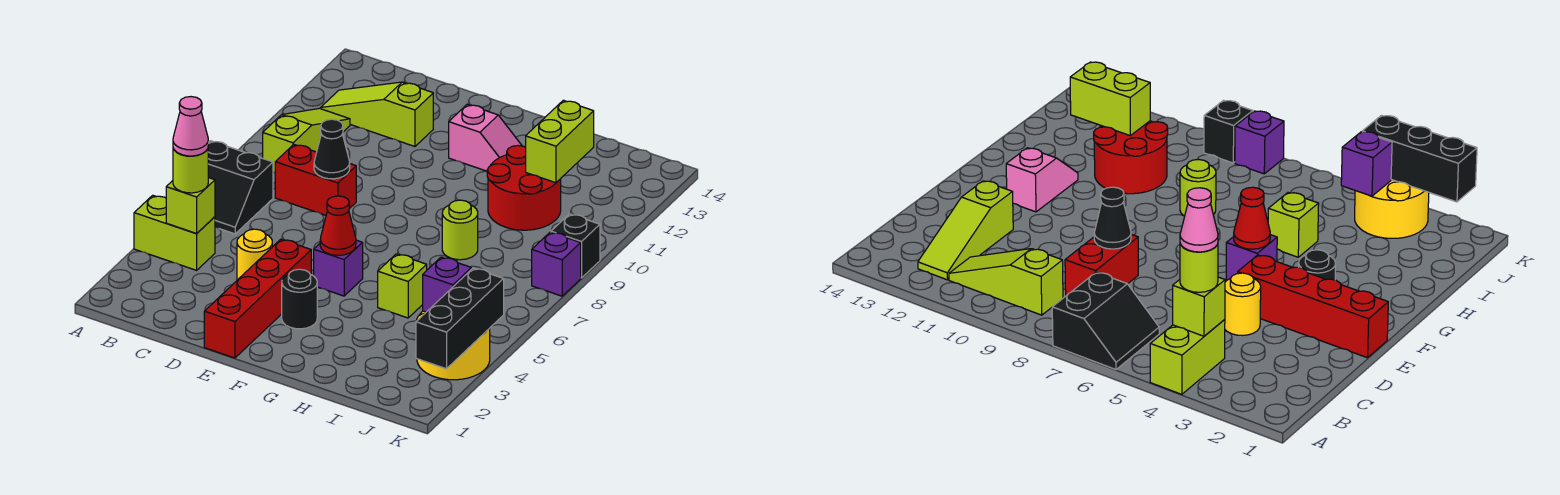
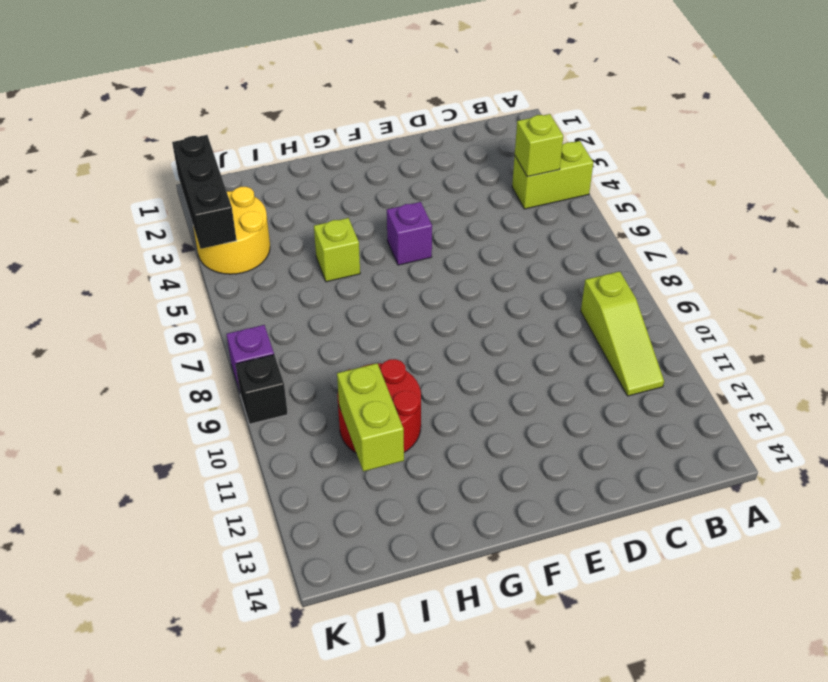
none -> black 2x2 slope [208,141,273,234]
none -> lime 1x3 slope [320,82,433,146]
none -> red 1x2 brick [275,145,356,215]

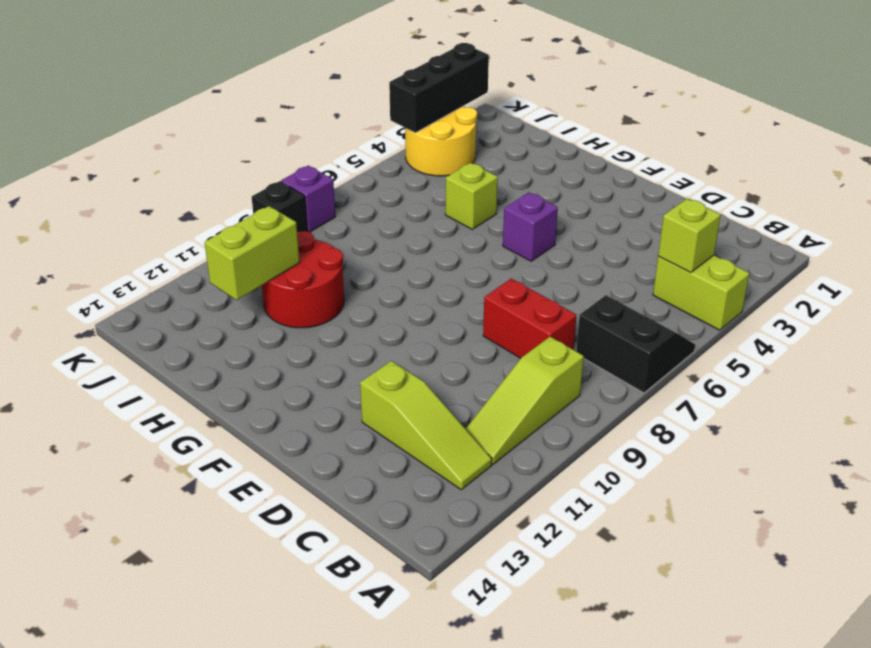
none -> yellow 1x1 round brick [237,229,272,280]
none -> red 1x4 brick [204,239,311,358]
none -> black 1x1 round brick [282,269,317,329]

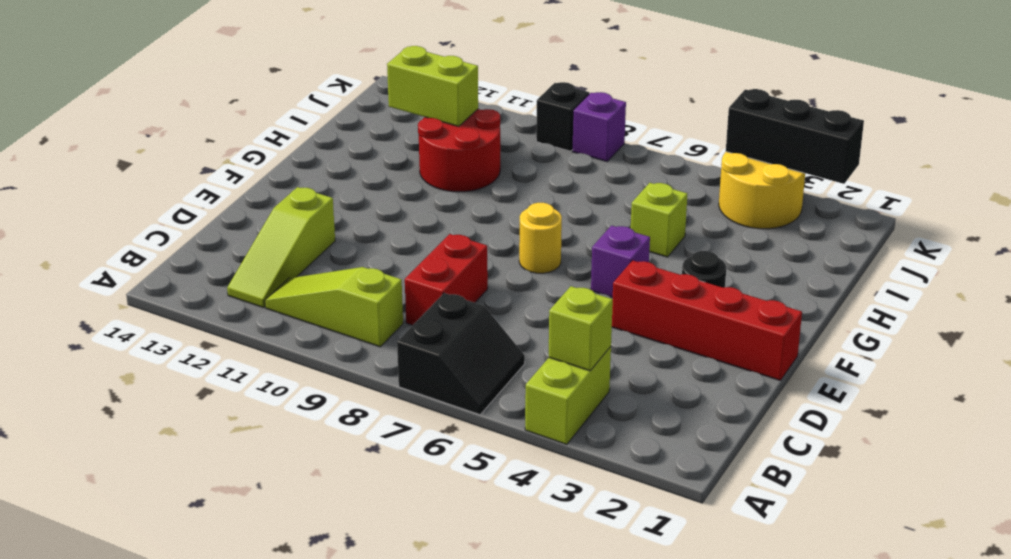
yellow 1x1 round brick [519,203,562,273] -> yellow 1x1 round brick moved to [237,229,272,280]
none -> pink 1x2 slope [449,104,522,171]
none -> lime 1x1 round brick [442,200,478,260]
none -> black 1x1 cone [314,119,350,179]

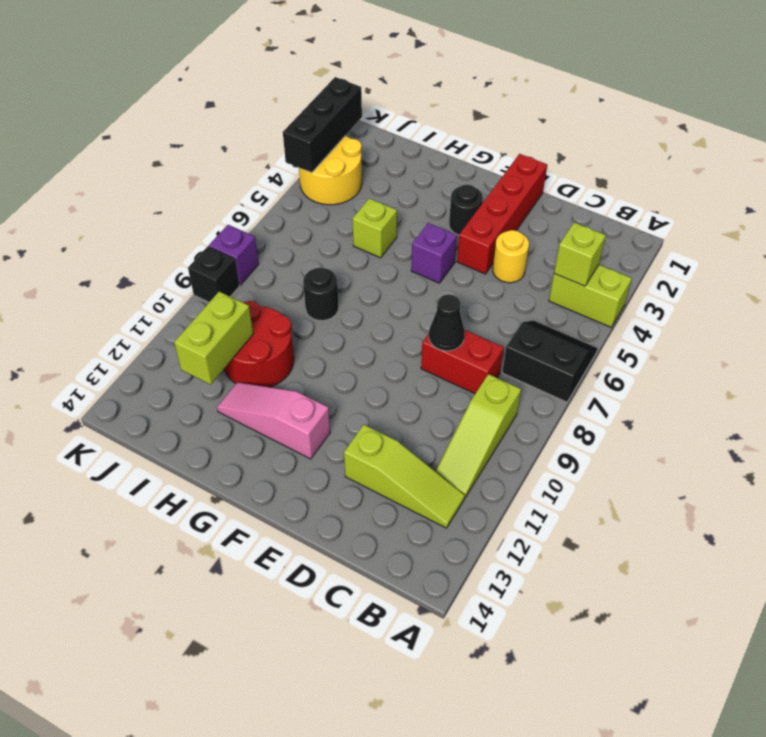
pink 1x3 slope [217,382,330,459] -> pink 1x2 slope [449,104,522,171]
black 1x1 round brick [303,267,339,321] -> lime 1x1 round brick [442,200,478,260]
none -> red 1x1 cone [320,196,356,255]
none -> purple 1x1 brick [423,257,471,312]
none -> lime 1x1 round brick [173,149,208,193]

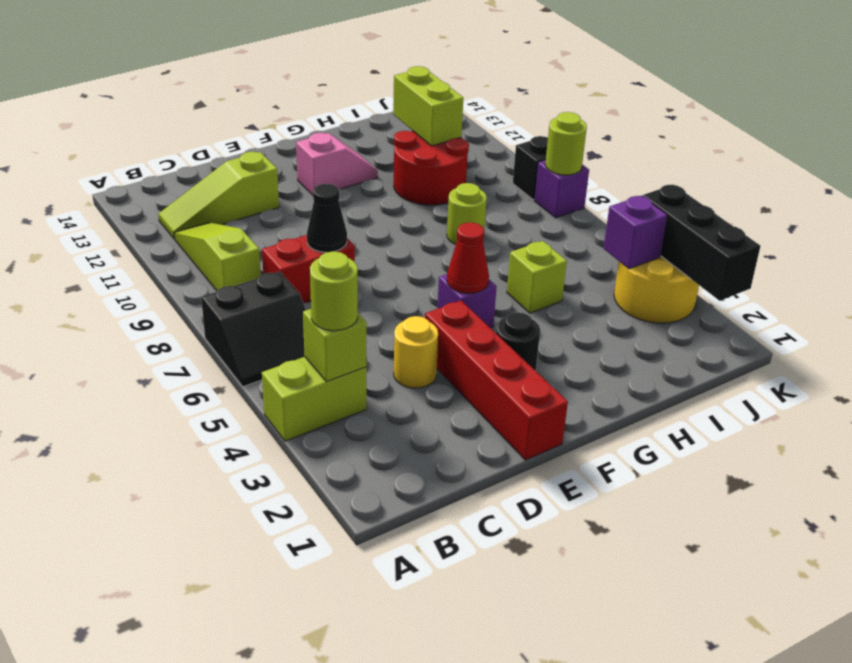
lime 1x1 round brick [545,112,587,175] -> none
none -> pink 1x1 cone [173,97,208,156]

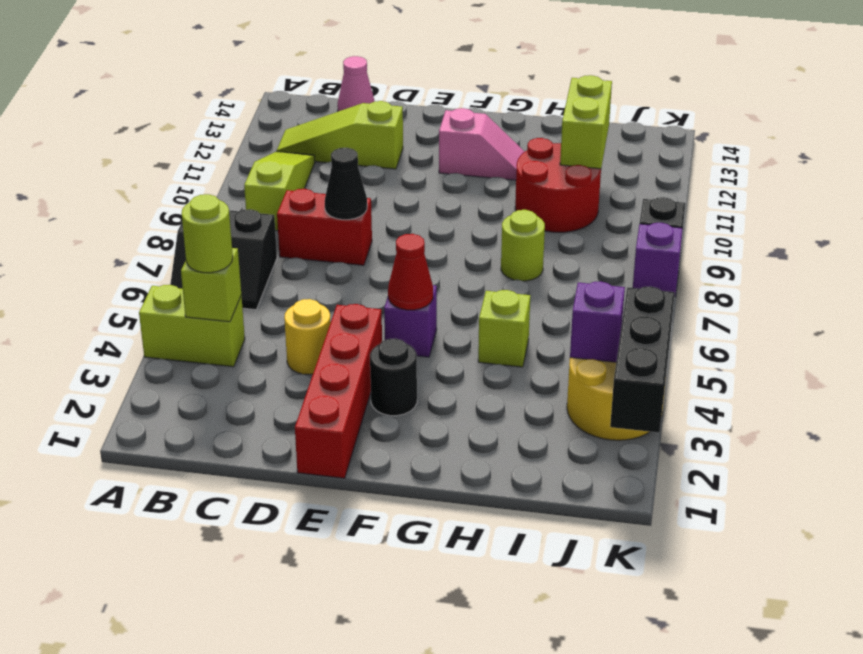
pink 1x1 cone [337,56,375,111] -> pink 1x1 cone moved to [173,97,208,156]

